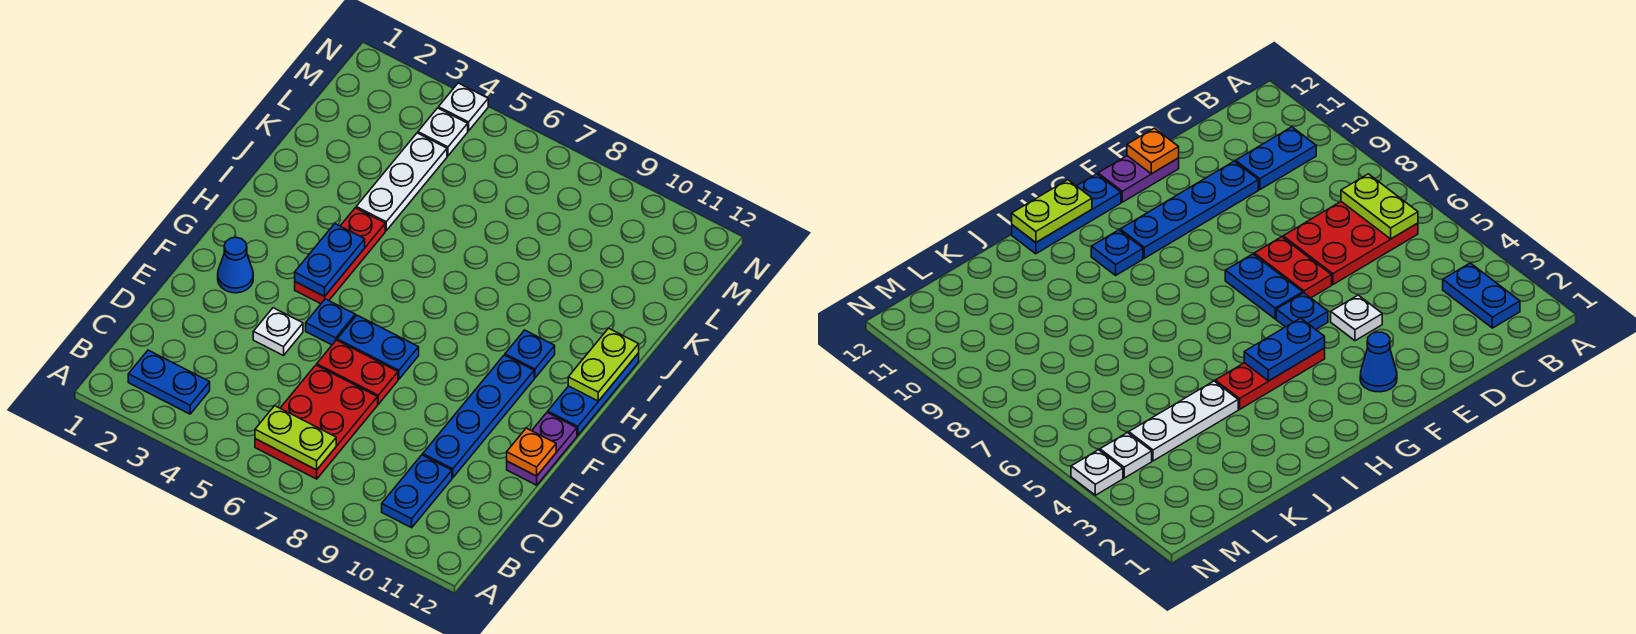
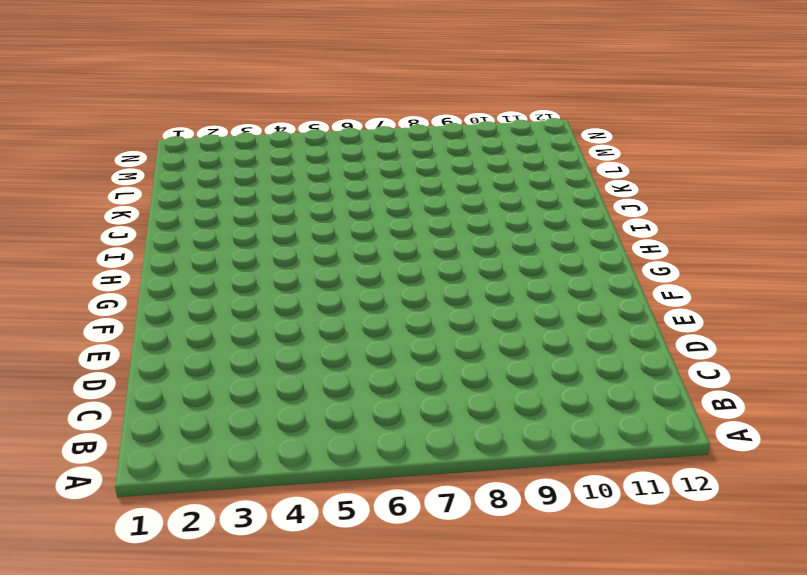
none -> blue 1x2 plate [128,350,210,414]
none -> red 2x3 plate [255,365,378,479]
none -> blue 1x2 plate [382,455,452,528]

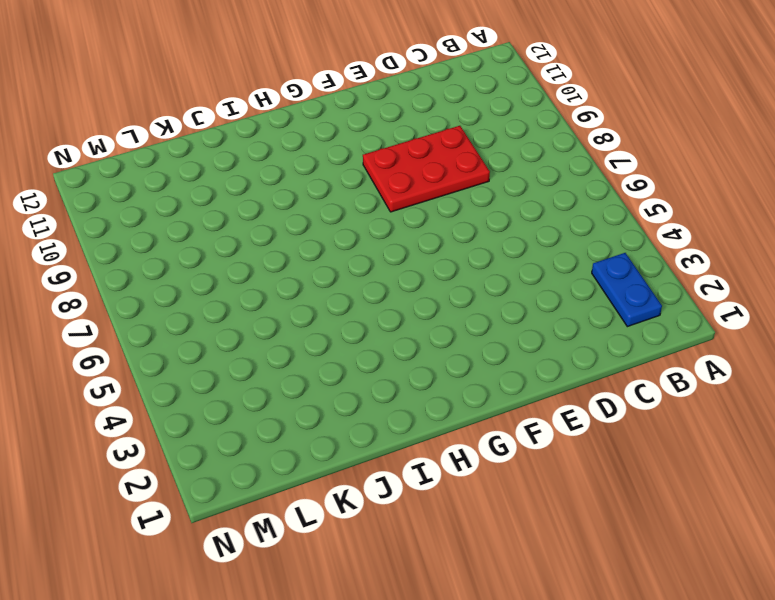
red 2x3 plate [363,126,490,212] -> red 2x3 plate moved to [255,365,378,479]
none -> blue 1x2 plate [382,455,452,528]
none -> blue 1x4 plate [423,355,534,478]
none -> white 1x1 plate [253,308,303,356]

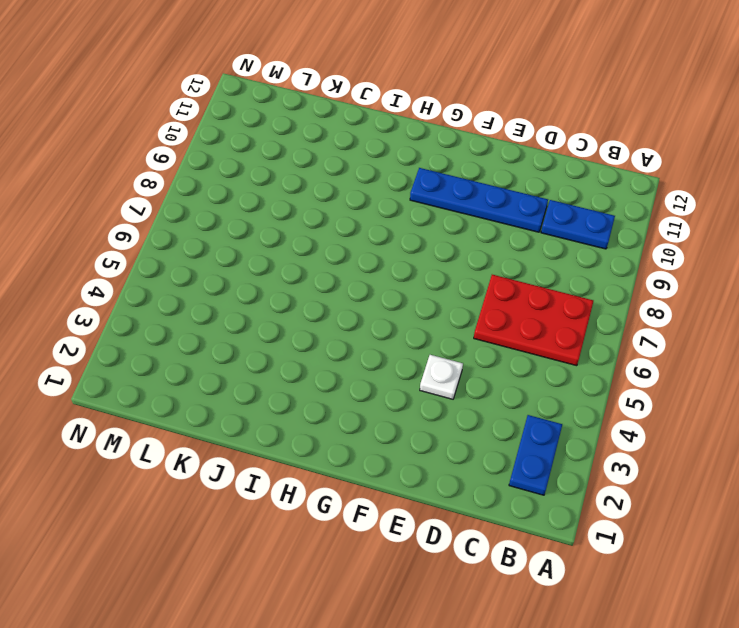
none -> red 1x2 plate [317,340,398,404]
none -> purple 1x2 plate [507,413,577,485]
none -> blue 1x1 cone [218,237,253,293]

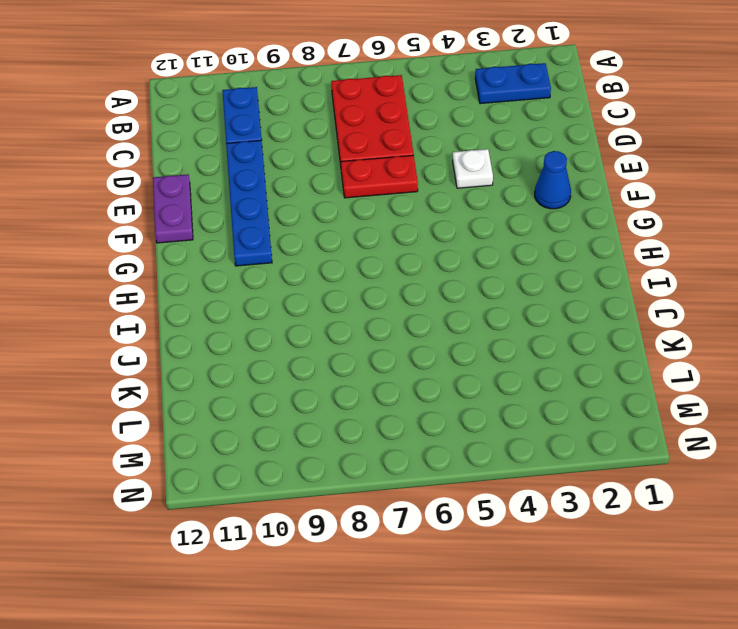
none -> blue 1x1 plate [306,299,355,345]
none -> blue 1x2 plate [337,315,419,379]
none -> red 1x3 plate [295,208,385,304]

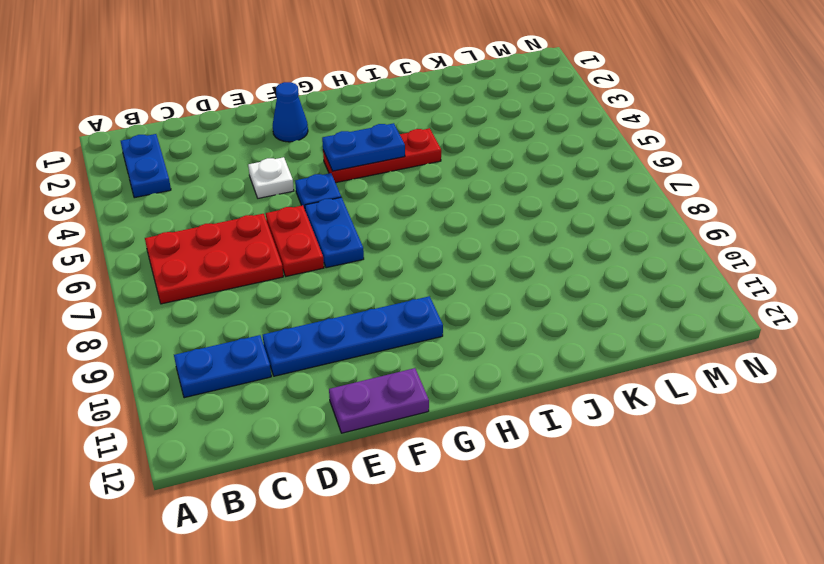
none -> blue 1x3 plate [548,353,639,435]
none -> blue 1x1 plate [505,330,555,378]
none -> white 1x3 plate [356,133,447,231]

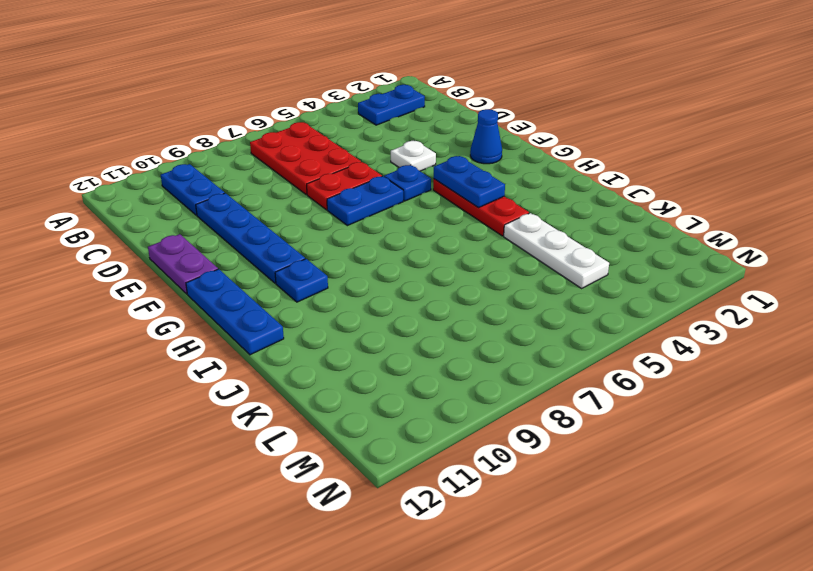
none -> white 1x1 plate [418,108,468,156]
none -> white 1x1 plate [439,83,488,131]
none -> lime 1x2 plate [255,406,336,470]

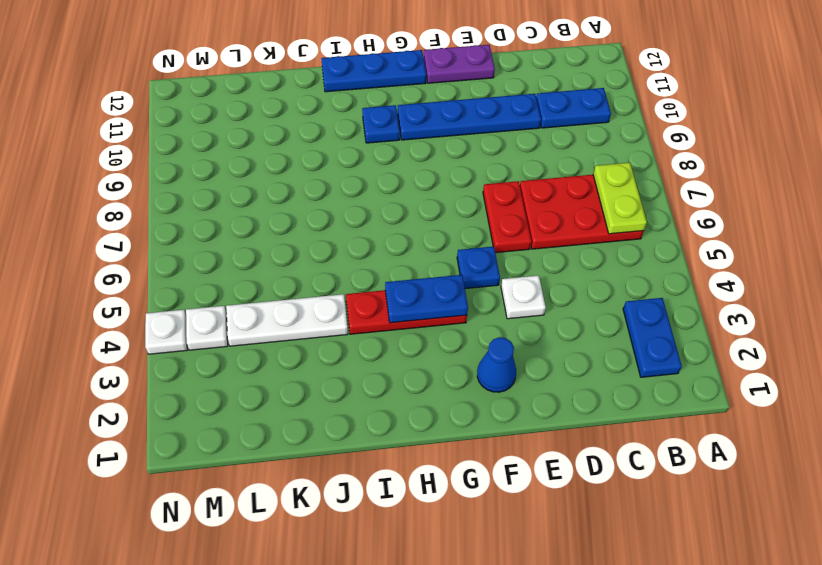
none -> blue 1x2 plate [337,315,419,379]
none -> orange 1x1 plate [507,428,556,476]
none -> lime 1x2 plate [568,328,639,401]

